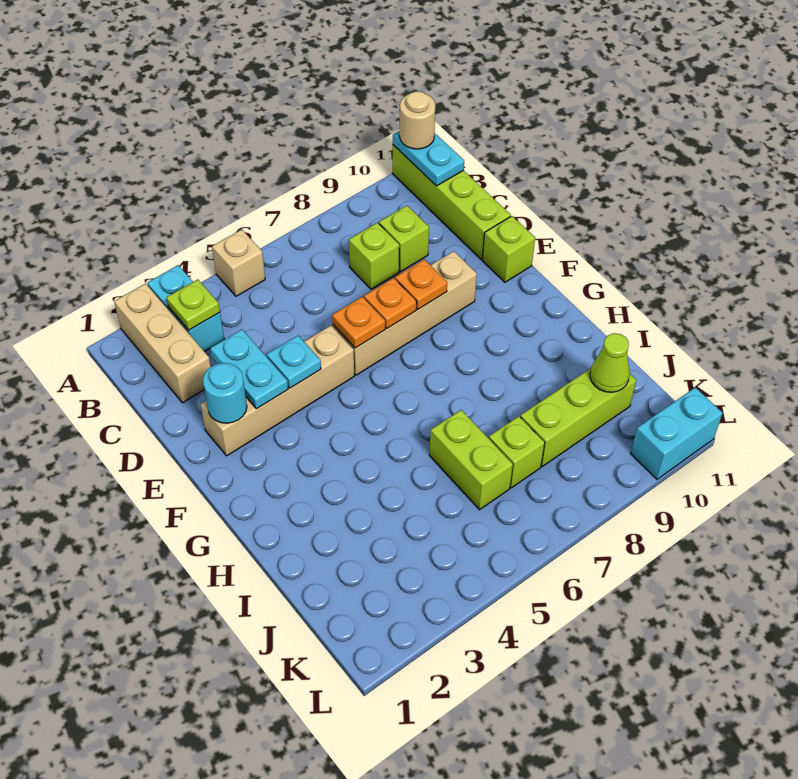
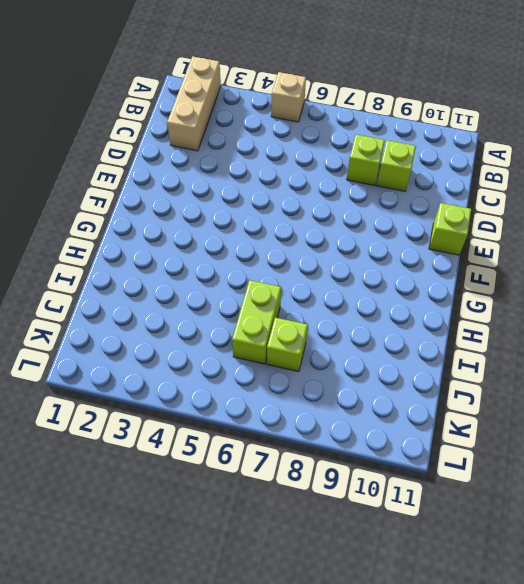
none -> cyan 1x2 brick [147,265,224,352]
none -> lime 1x4 brick [393,145,511,259]
none -> tan 1x4 brick [200,326,354,456]

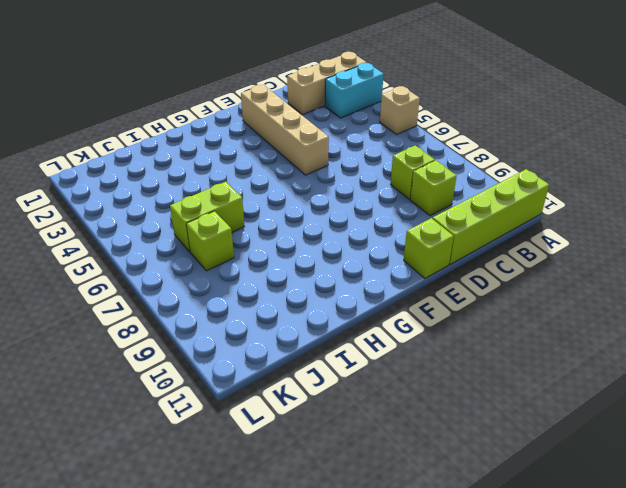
none -> tan 1x4 brick [333,251,477,375]
none -> lime 1x3 brick [520,368,636,467]
none -> cyan 1x2 brick [631,387,722,479]

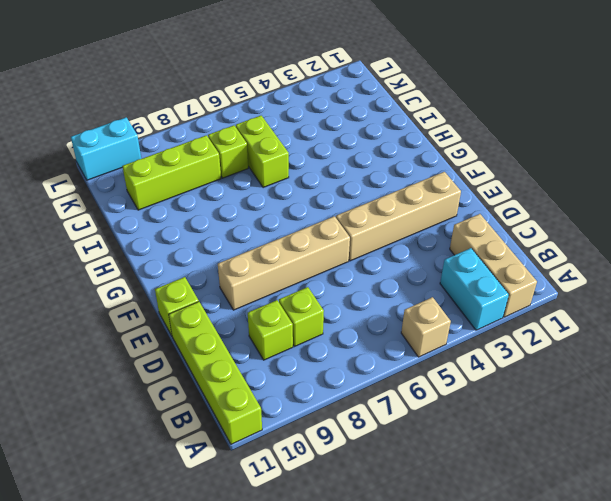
none -> cyan 1x2 plate [393,131,464,186]
none -> lime 1x1 plate [166,279,220,330]
none -> cyan 1x2 plate [210,330,288,409]

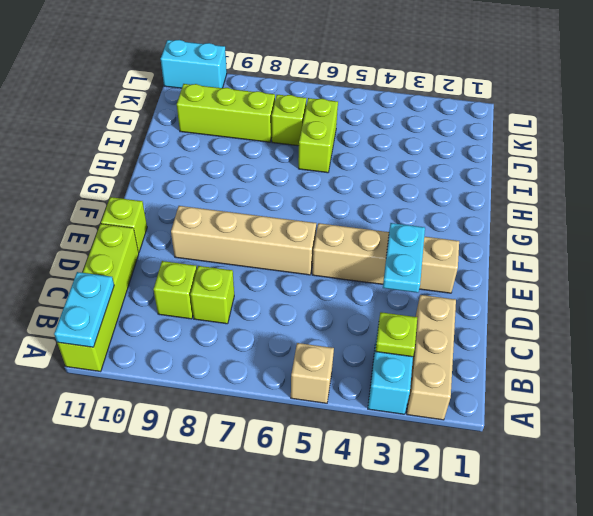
none -> cyan 1x1 round brick [203,363,247,423]
none -> cyan 1x1 plate [267,336,321,388]
none -> orange 1x1 plate [332,297,385,348]

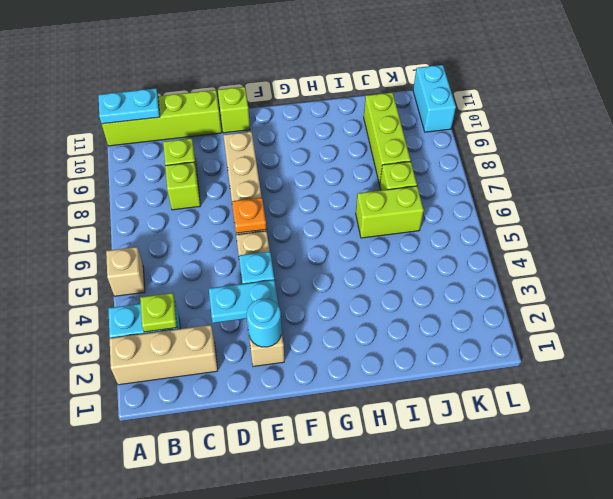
none -> orange 1x1 plate [364,278,417,328]
none -> orange 1x1 plate [395,259,447,309]
none -> lime 1x1 cone [590,333,630,392]

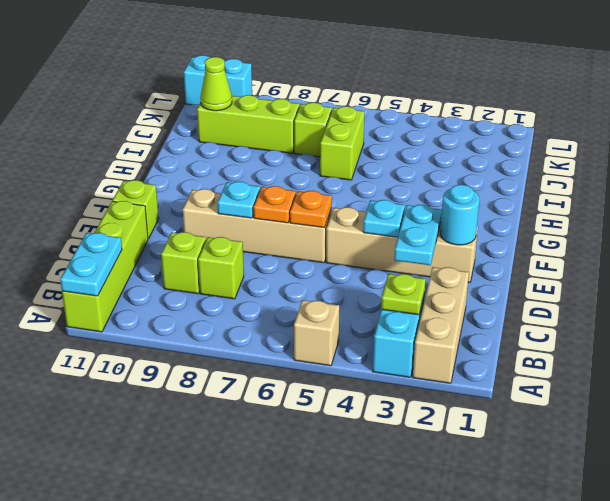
cyan 1x1 plate [217,182,260,218] -> orange 1x1 plate [395,259,447,309]
none -> tan 1x1 round brick [400,91,435,149]

